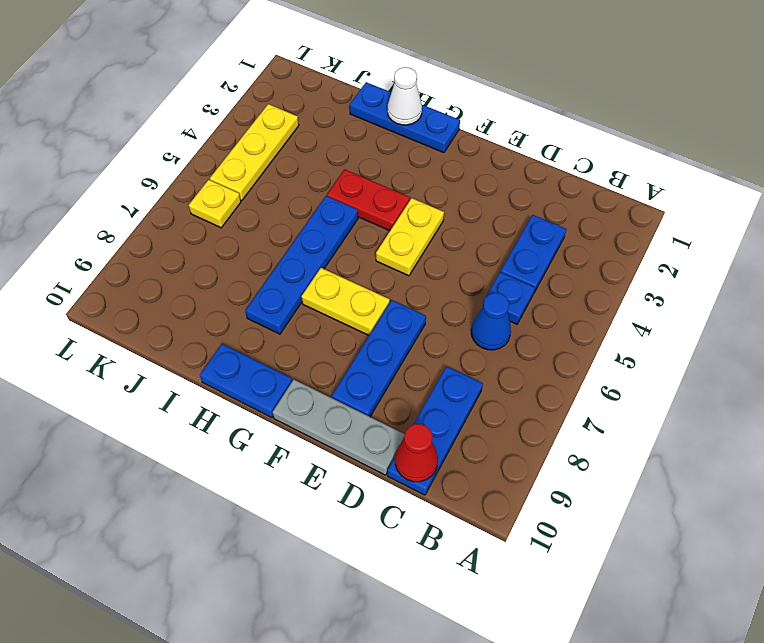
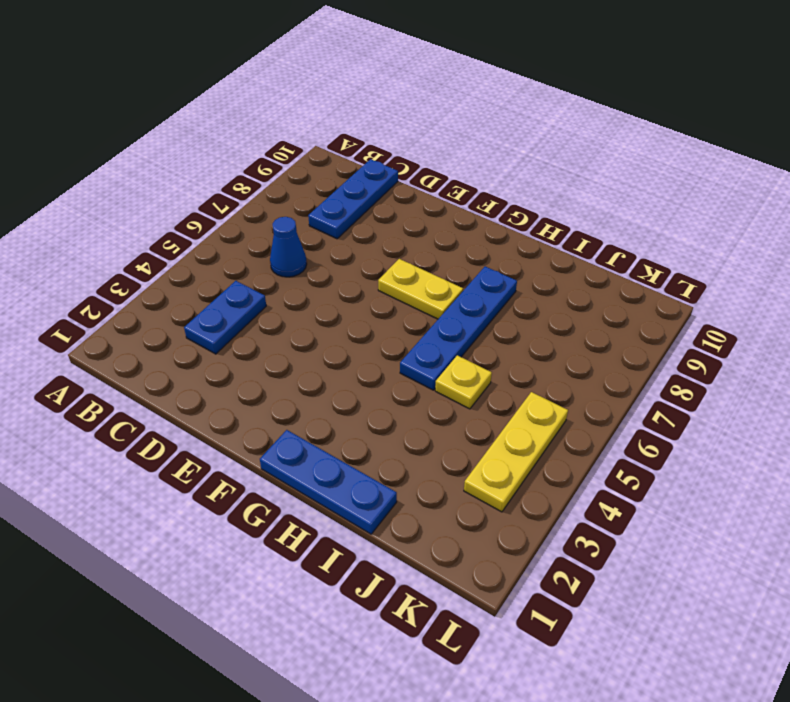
yellow 1x1 plate [435,355,492,409] -> yellow 1x1 plate moved to [189,180,241,228]
none -> blue 1x1 plate [483,272,535,324]
none -> grey 1x3 plate [273,380,405,475]
none -> blue 1x3 plate [332,300,426,417]

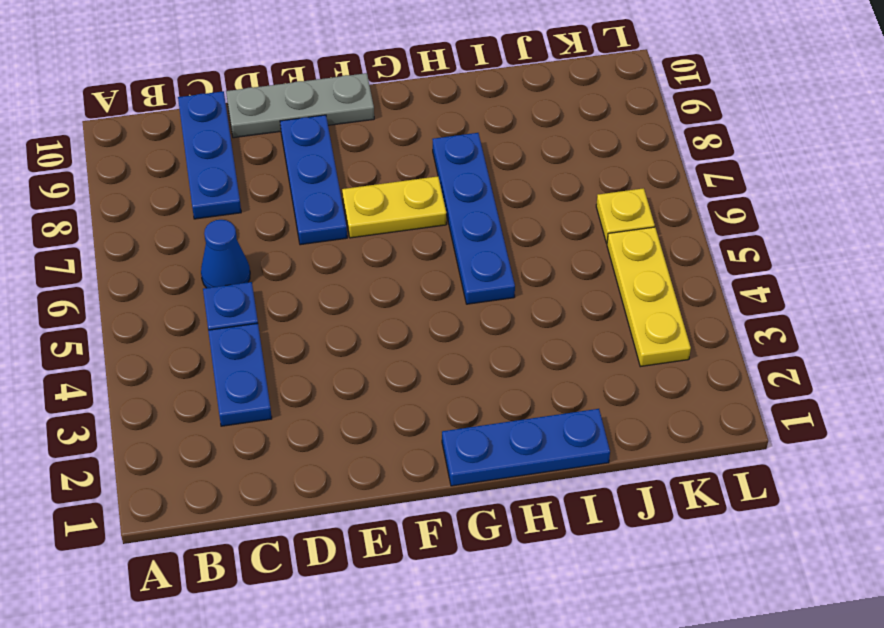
none -> yellow 1x2 plate [376,198,444,276]
none -> red 1x2 plate [327,170,410,231]
none -> blue 1x2 plate [200,344,292,418]

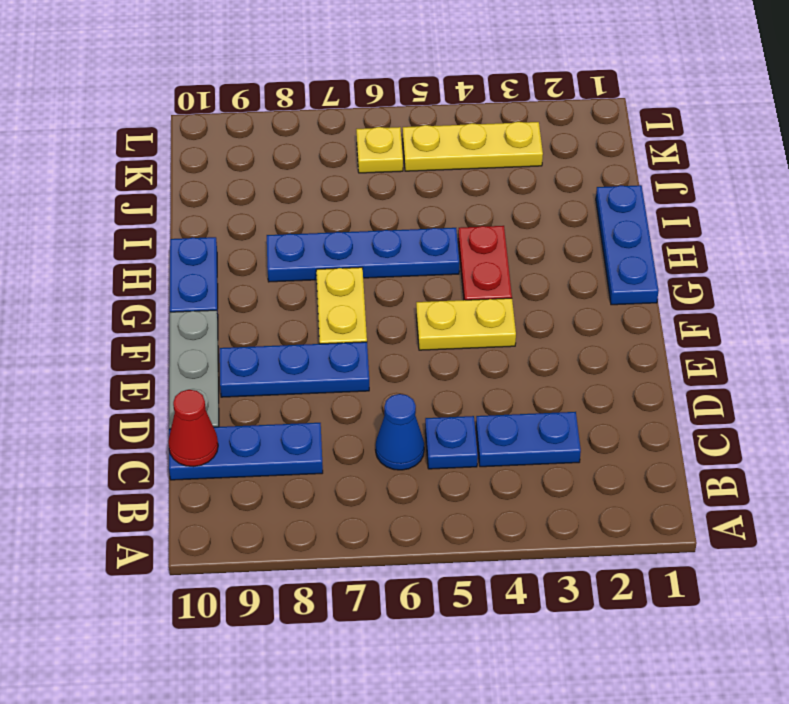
none -> white 1x1 cone [388,67,422,125]

